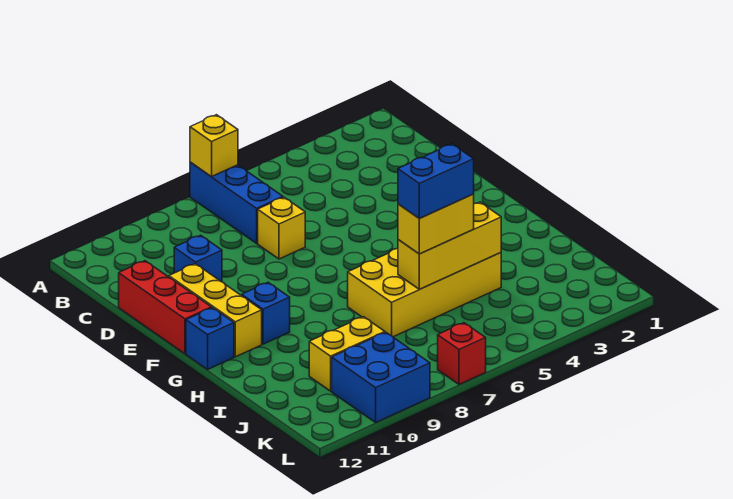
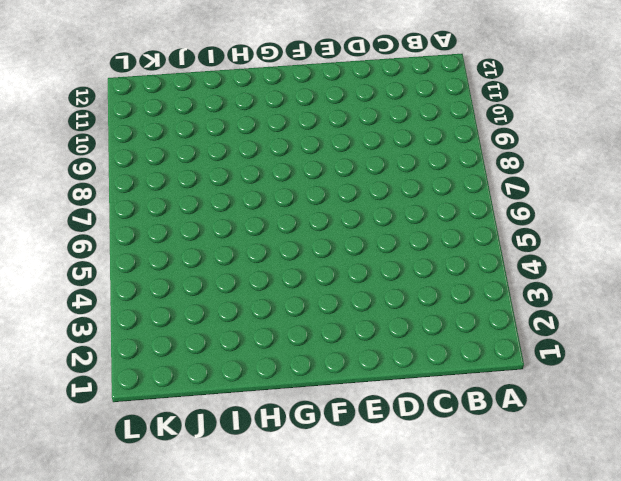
none -> blue 1x3 brick [190,162,283,243]
none -> yellow 1x1 brick [258,197,305,259]
none -> blue 1x1 brick [174,235,222,282]

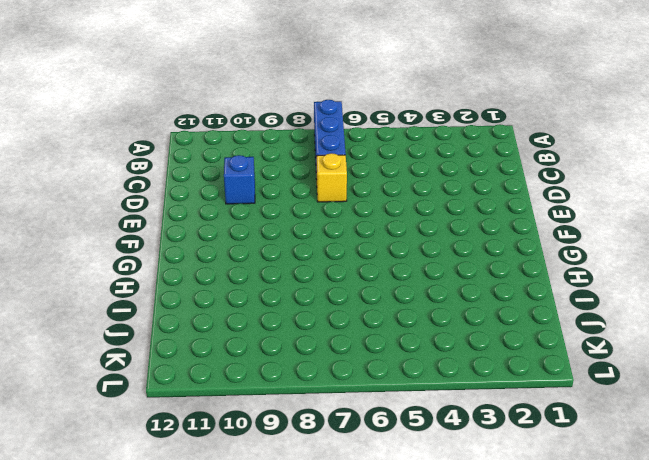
none -> red 1x3 brick [119,261,211,354]
none -> yellow 1x3 brick [169,264,262,357]
none -> blue 1x1 brick [242,282,290,344]

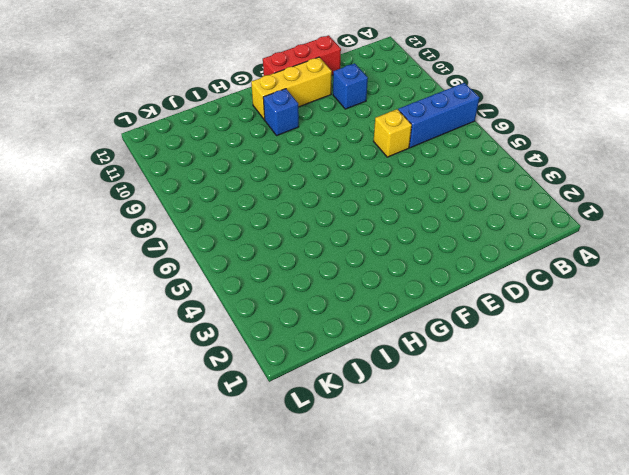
none -> blue 1x1 brick [186,308,234,369]
none -> yellow 2x4 brick [348,248,501,337]
none -> yellow 1x2 brick [309,317,385,391]

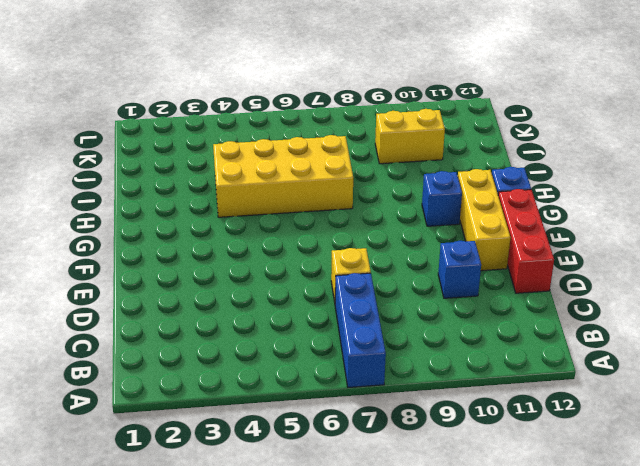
none -> blue 2x2 brick [332,332,430,422]
none -> red 1x1 brick [438,323,486,384]
none -> yellow 1x1 brick [190,115,238,176]

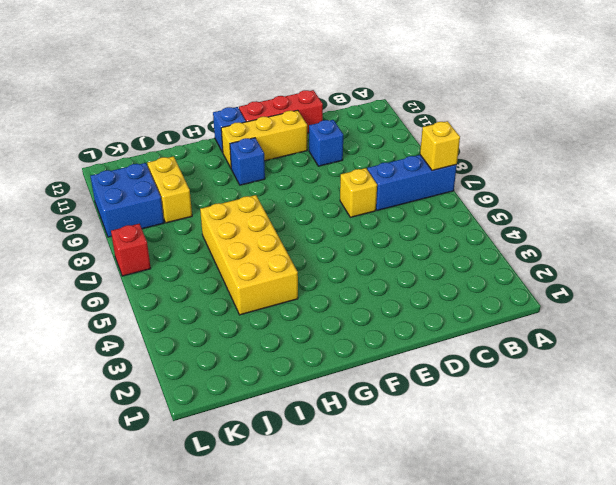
none -> yellow 1x3 brick [398,202,501,289]
none -> yellow 1x2 brick [398,194,474,254]
none -> blue 1x2 brick [398,144,474,218]

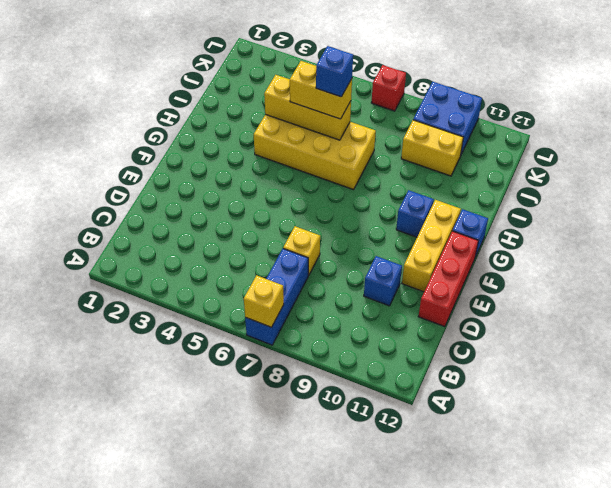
blue 1x1 brick [316,46,353,97] -> blue 1x2 brick [398,144,474,218]

